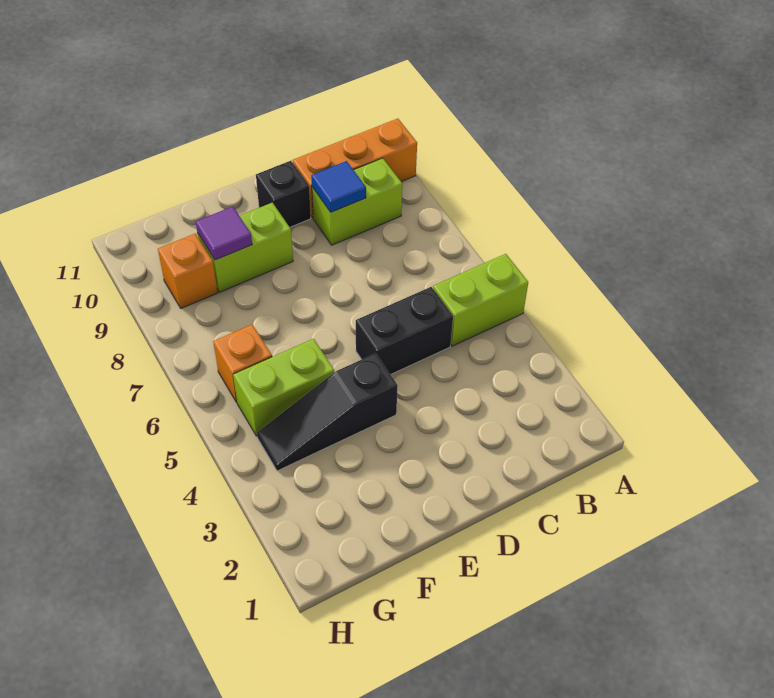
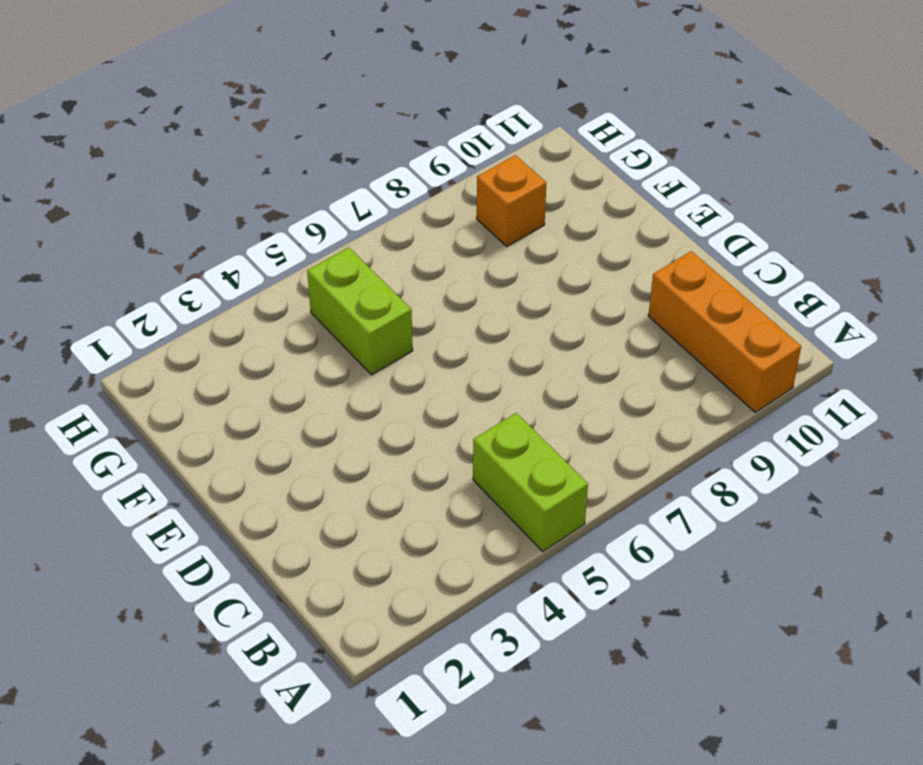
none -> lime 1x2 brick [312,158,402,245]
none -> black 1x2 brick [356,287,453,375]
none -> black 1x1 brick [256,161,311,227]

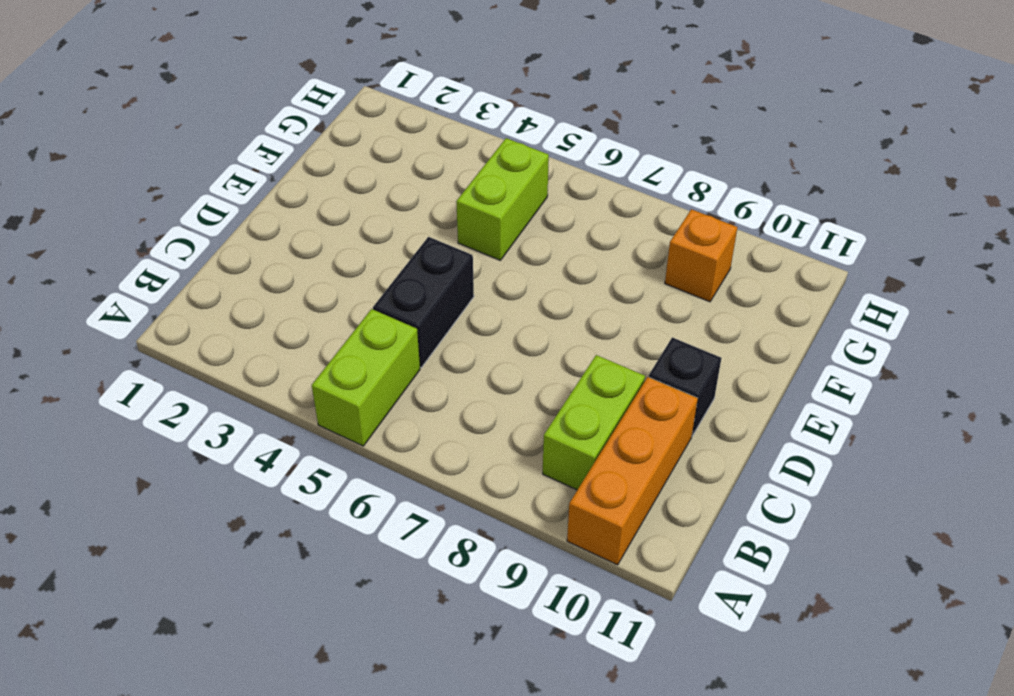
none -> black 1x3 slope [257,353,398,471]
none -> lime 1x2 brick [197,203,293,292]
none -> orange 1x1 brick [213,324,272,402]

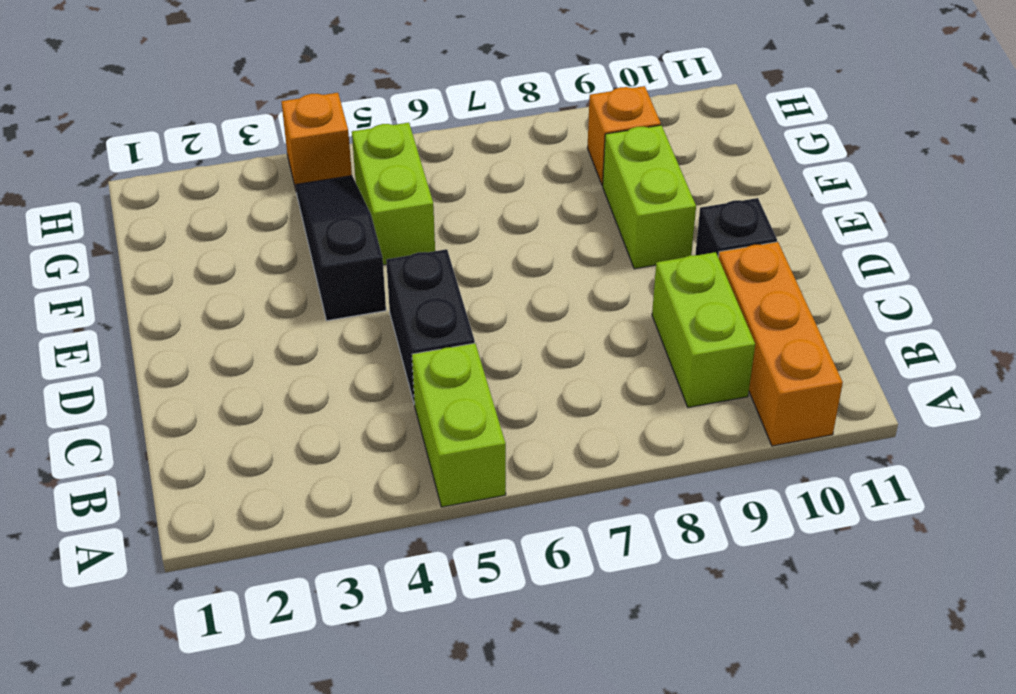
orange 1x1 brick [281,93,352,189] -> orange 1x1 brick moved to [213,324,272,402]
none -> blue 1x1 tile [311,161,366,212]
none -> purple 1x1 tile [196,207,252,260]

